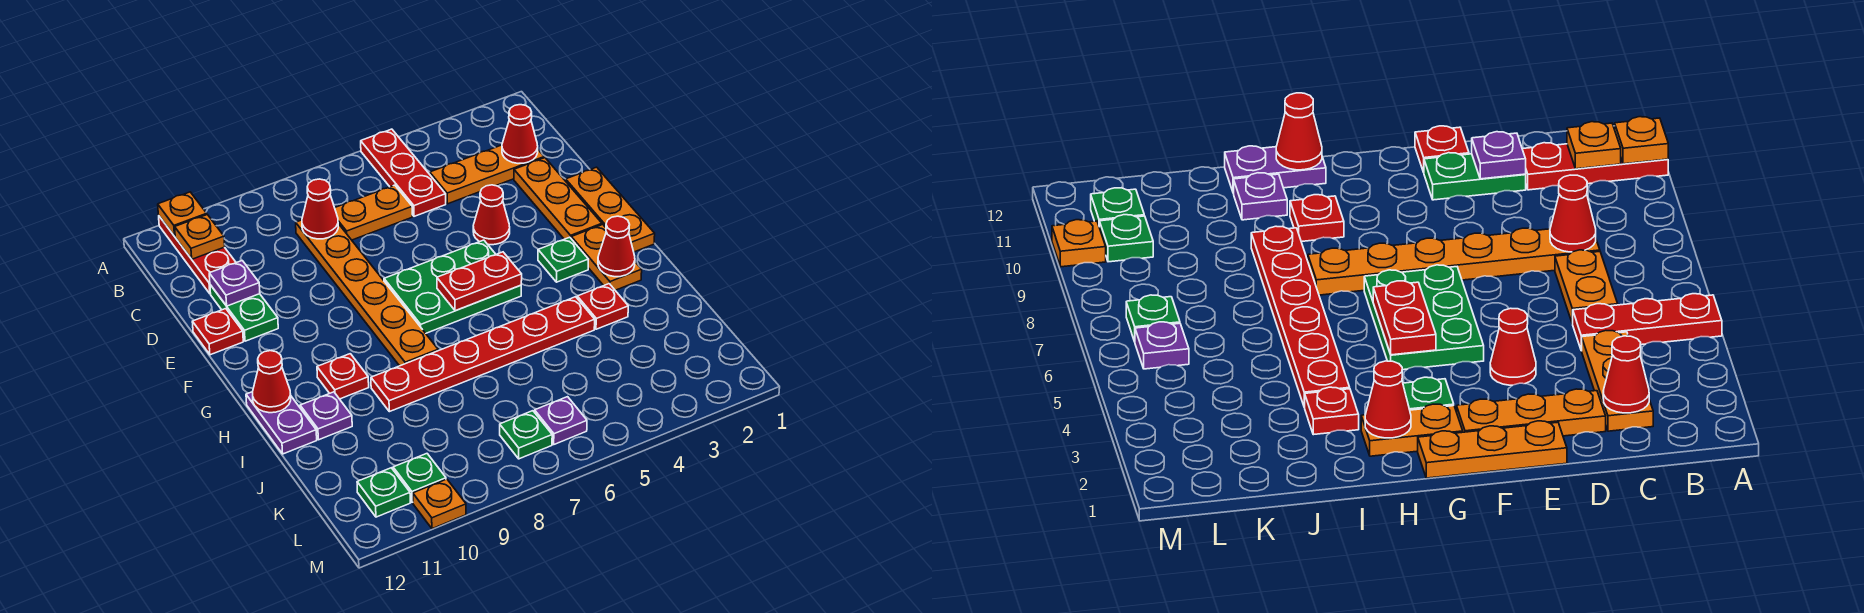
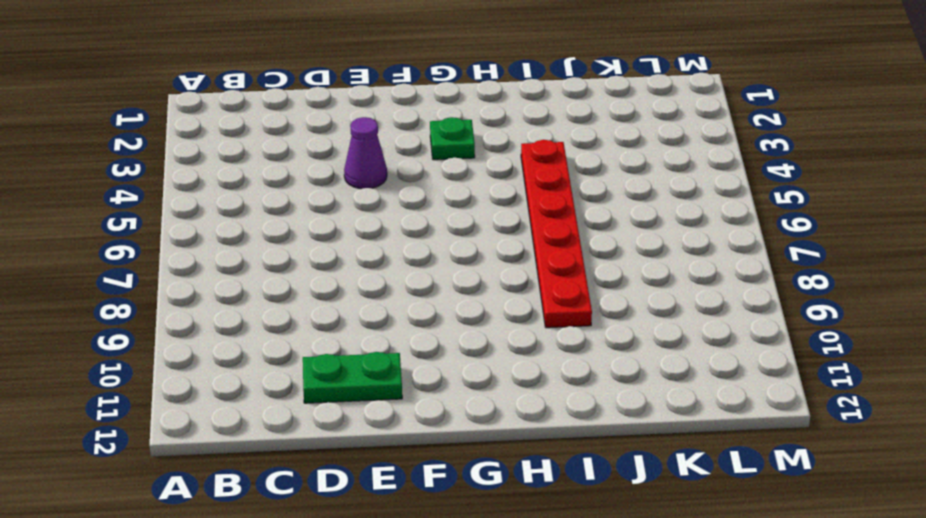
purple 1x1 cone [344,117,387,189] -> red 1x1 cone [473,185,510,245]
none -> red 1x3 plate [361,129,446,216]
none -> red 1x3 plate [159,216,236,294]
none -> orange 1x3 plate [430,145,544,204]
none -> orange 1x2 plate [335,185,412,240]

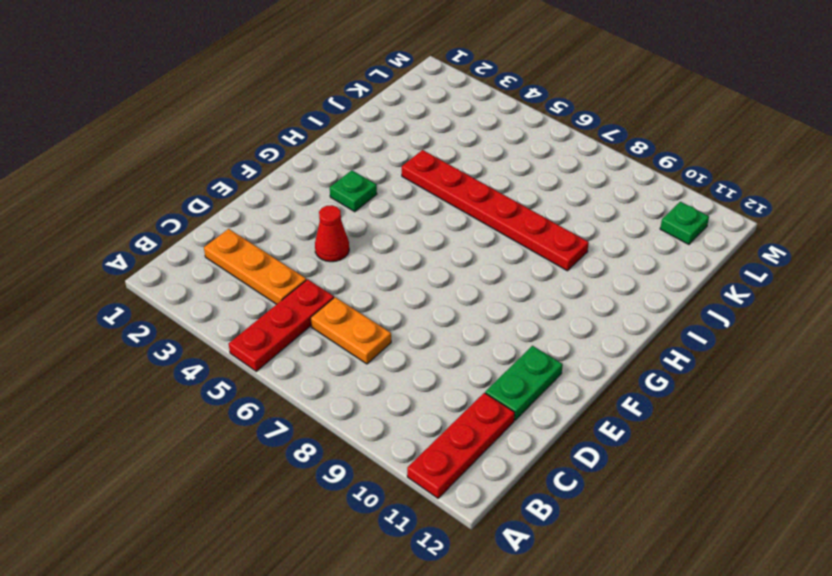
none -> orange 1x6 plate [296,220,438,366]
none -> orange 1x3 plate [514,158,602,239]
none -> orange 1x3 plate [566,167,655,252]
none -> red 1x1 plate [192,309,243,355]

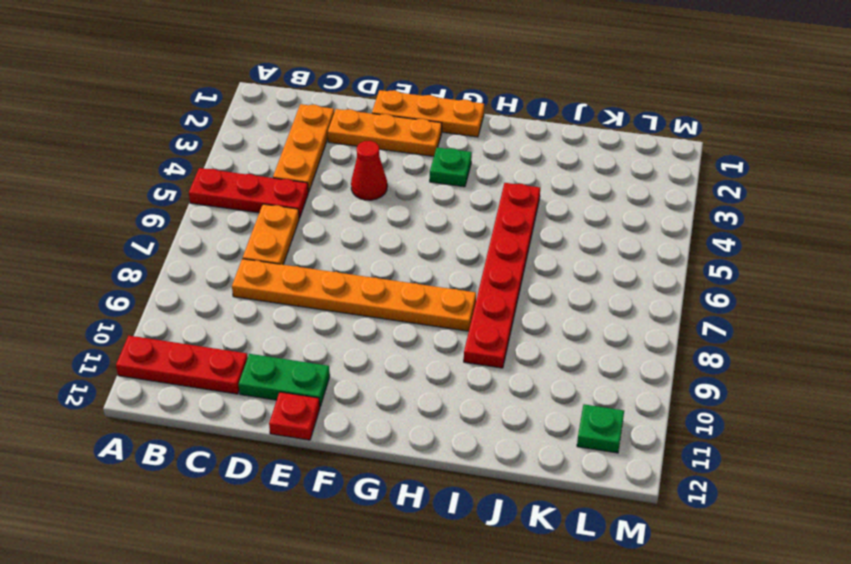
none -> green 2x3 plate [384,240,521,333]
none -> orange 1x2 plate [571,225,642,290]
none -> red 1x1 plate [317,354,369,399]
none -> purple 1x2 plate [246,392,317,454]

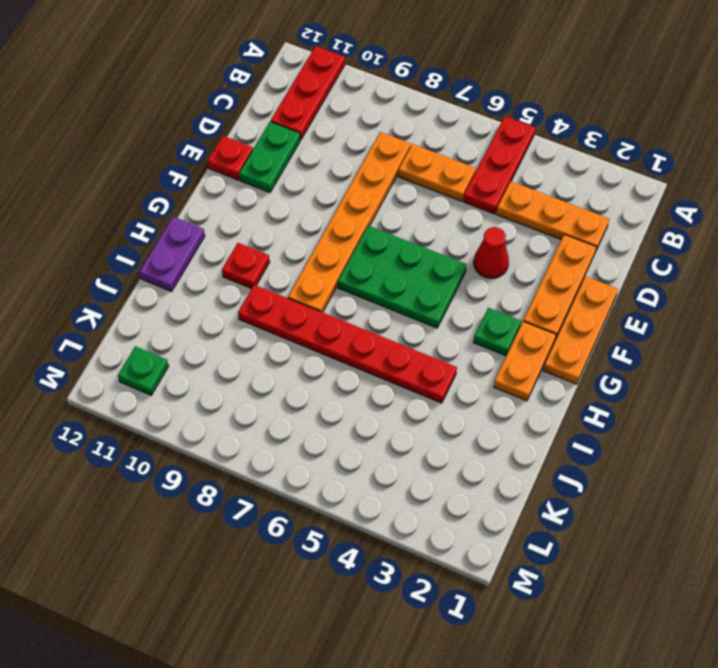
none -> red 1x1 plate [577,284,628,329]
none -> purple 1x1 plate [300,392,352,440]
none -> purple 1x1 plate [535,397,587,444]
none -> green 1x1 plate [500,411,552,459]

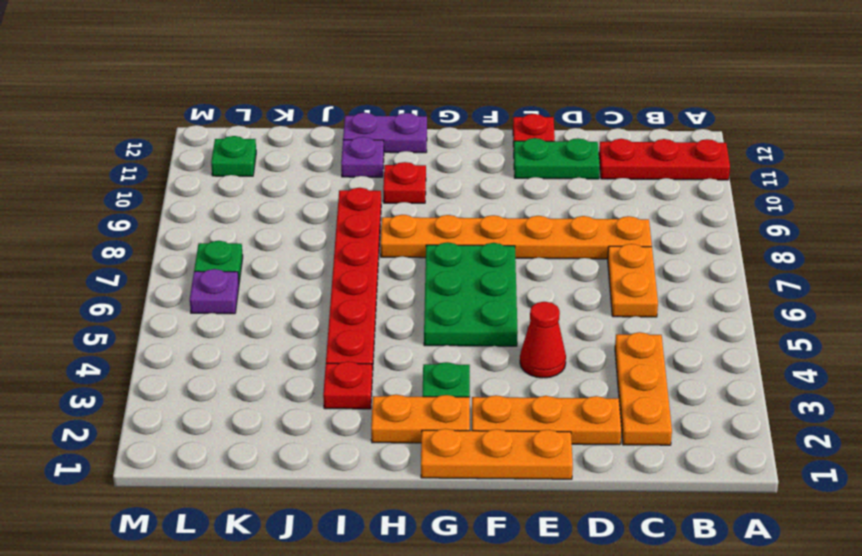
none -> red 1x3 plate [361,129,446,216]
none -> green 1x1 plate [393,454,446,502]
none -> orange 1x1 plate [413,479,466,529]
none -> orange 1x1 plate [158,192,207,236]

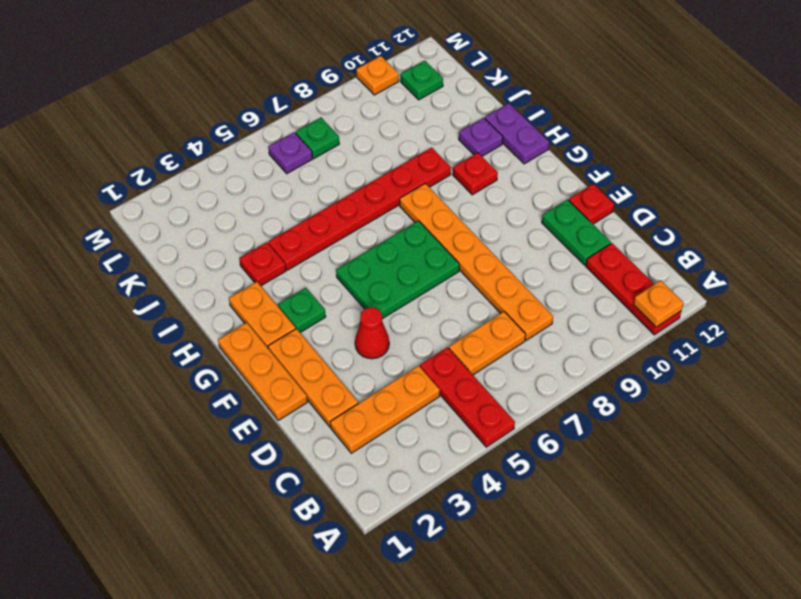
none -> green 1x1 plate [393,454,446,502]
none -> orange 1x1 plate [175,215,225,259]
none -> red 1x1 cone [502,105,538,163]
none -> red 1x1 cone [302,179,338,239]

